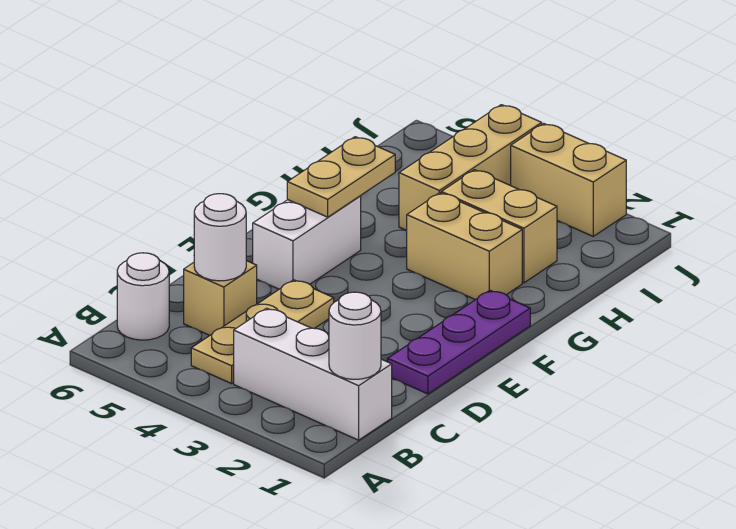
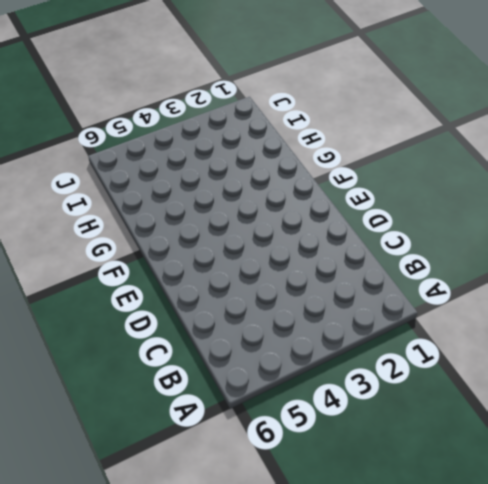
none -> white 1x3 brick [234,308,392,440]
none -> tan 1x3 plate [191,280,334,384]
none -> white 1x1 round brick [117,253,169,340]

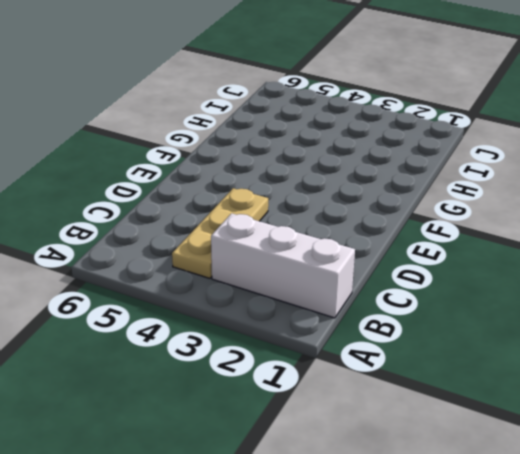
none -> white 1x1 round brick [117,253,169,340]
none -> tan 1x1 brick [184,261,257,335]
none -> purple 1x3 plate [388,290,530,394]

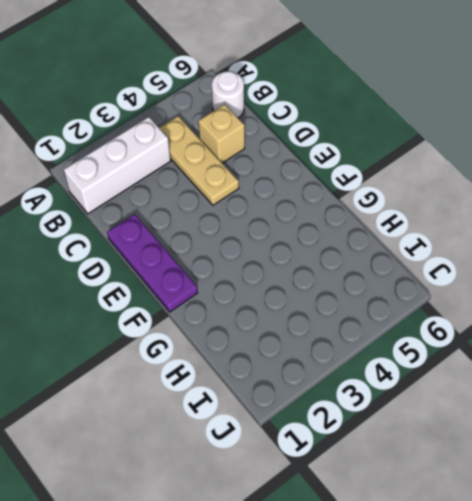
none -> white 1x2 brick [253,196,361,289]
none -> tan 1x2 brick [406,193,522,300]
none -> tan 1x2 brick [441,170,557,283]

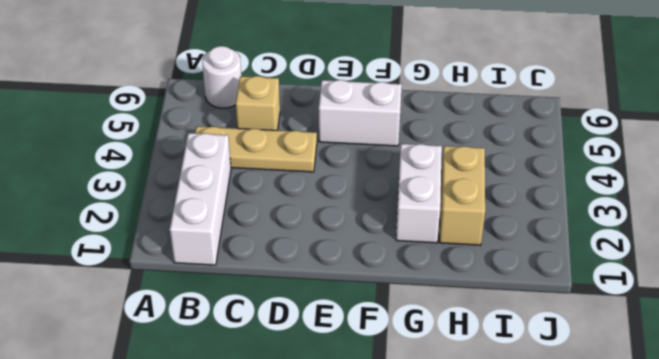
white 1x2 brick [396,144,442,243] -> tan 1x2 brick [406,193,522,300]
none -> purple 1x3 plate [388,290,530,394]
none -> tan 1x3 brick [399,105,542,230]
none -> tan 1x2 brick [511,123,626,236]

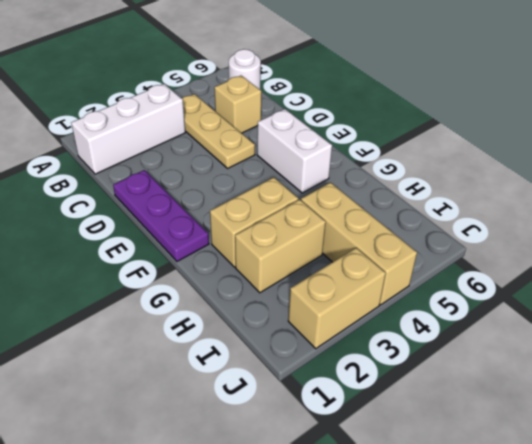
none -> white 1x1 round brick [329,292,381,379]
none -> white 1x1 round brick [194,194,246,281]
none -> tan 1x2 plate [287,137,395,217]

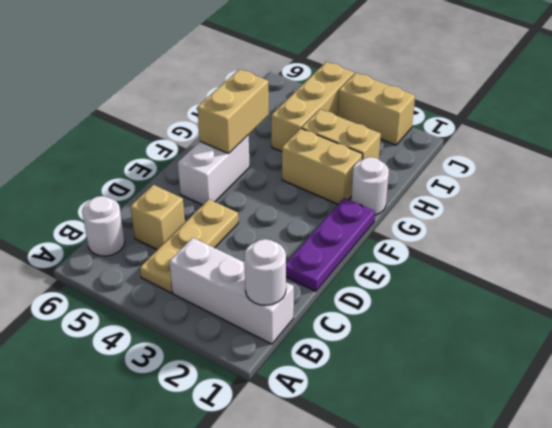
tan 1x2 brick [197,69,269,154] -> tan 1x2 plate [287,137,395,217]
white 1x1 round brick [351,157,389,215] -> white 1x1 round brick moved to [194,194,246,281]

